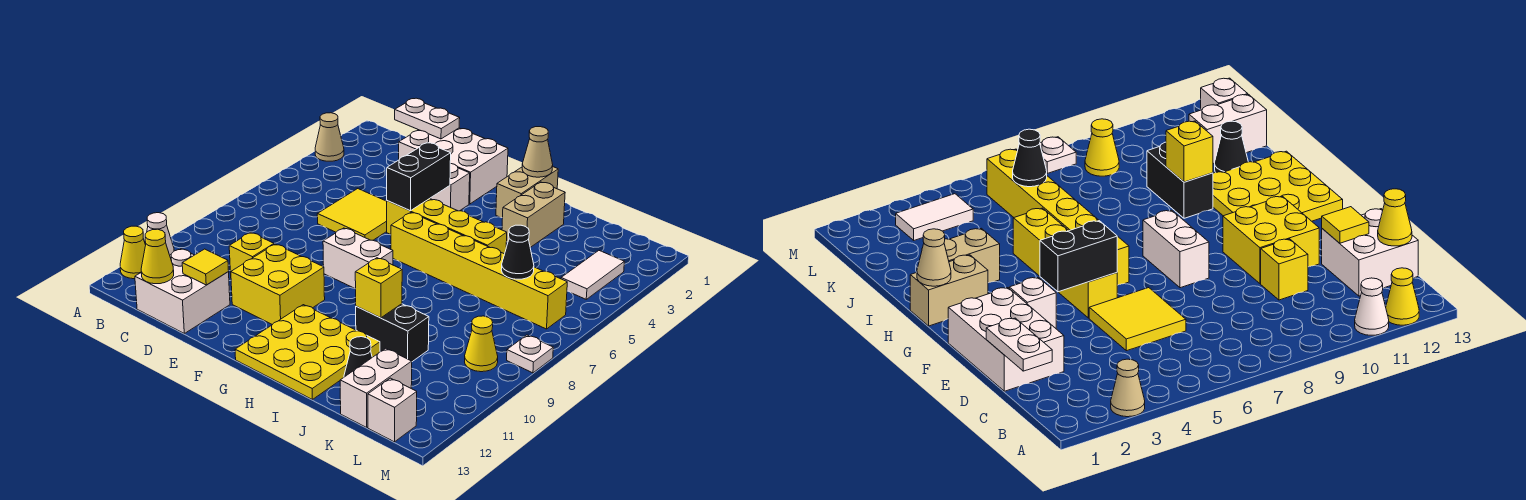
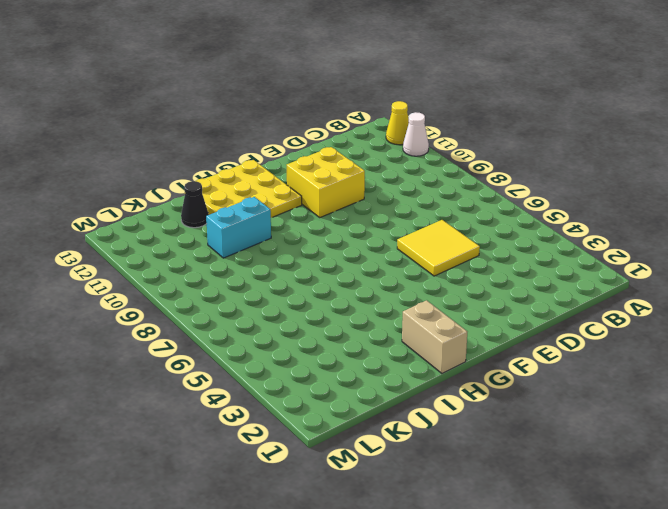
cyan 1x2 brick [206,197,271,258] -> black 1x2 brick [356,304,429,362]
none -> tan 1x1 cone [315,113,344,161]
none -> white 2x2 brick [135,249,230,333]
none -> white 2x3 brick [399,128,508,204]

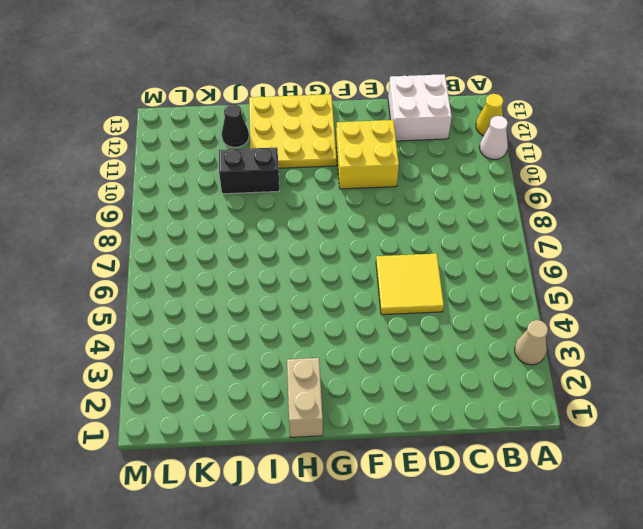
none -> white 2x3 brick [399,128,508,204]
none -> yellow 1x1 brick [229,233,274,273]
none -> white 1x1 brick [430,163,470,211]

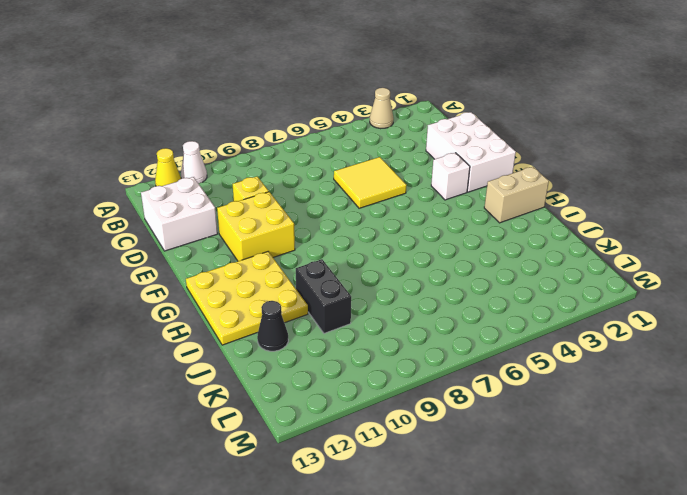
none -> yellow 1x4 brick [387,199,507,254]
none -> white 1x2 brick [323,228,393,289]
none -> yellow 1x6 brick [391,212,567,329]

